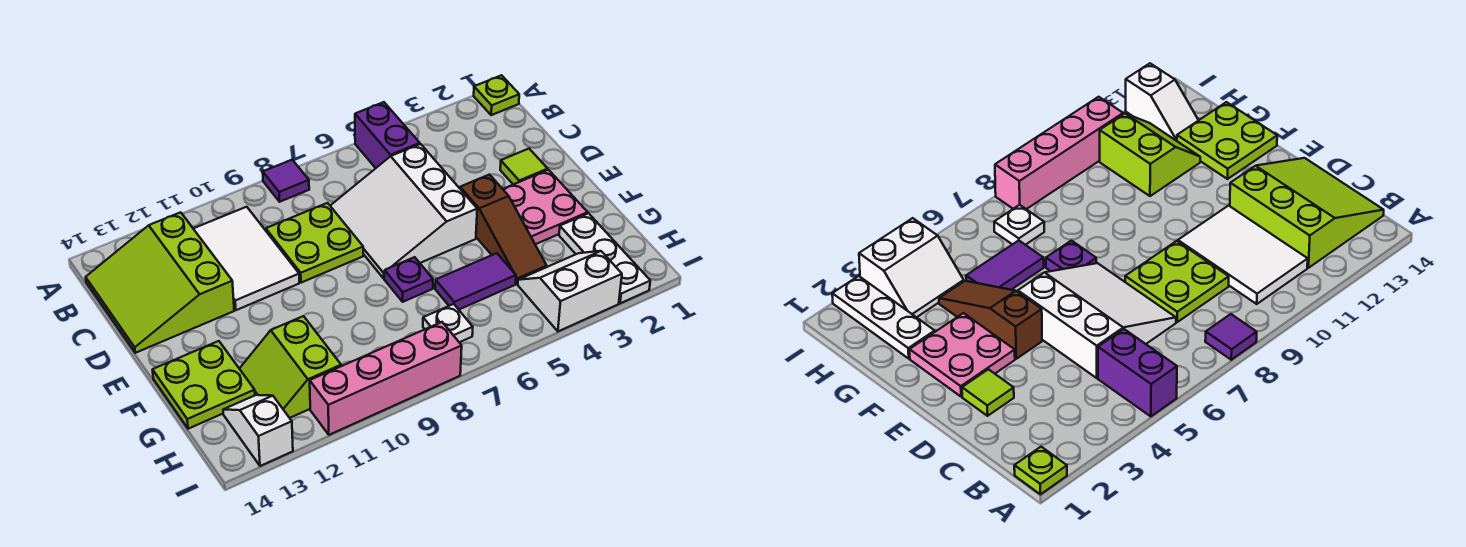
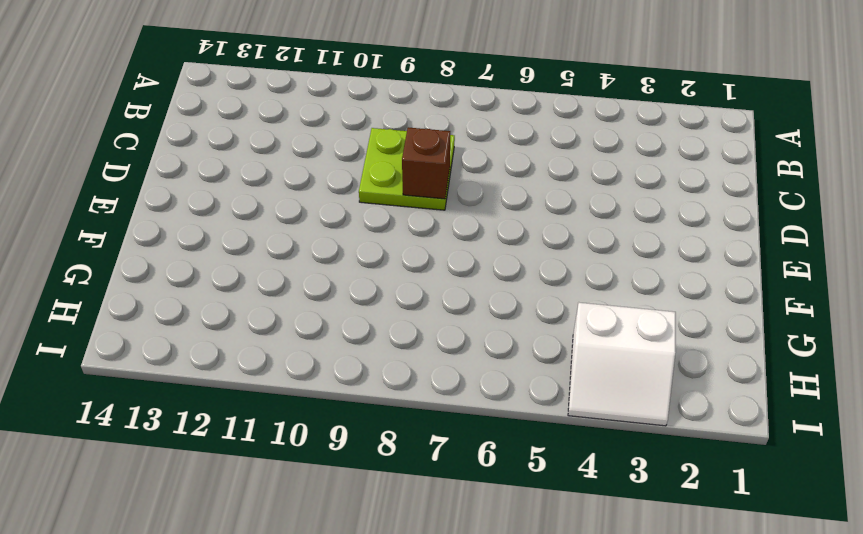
brown 1x1 brick [402,127,450,199] -> none
white 2x2 slope [568,303,676,426] -> white 2x2 slope turned to [518,251,622,331]
none -> lime 1x1 plate [474,75,519,115]
none -> purple 1x2 brick [355,102,420,168]
none -> purple 1x1 tile [263,160,309,202]

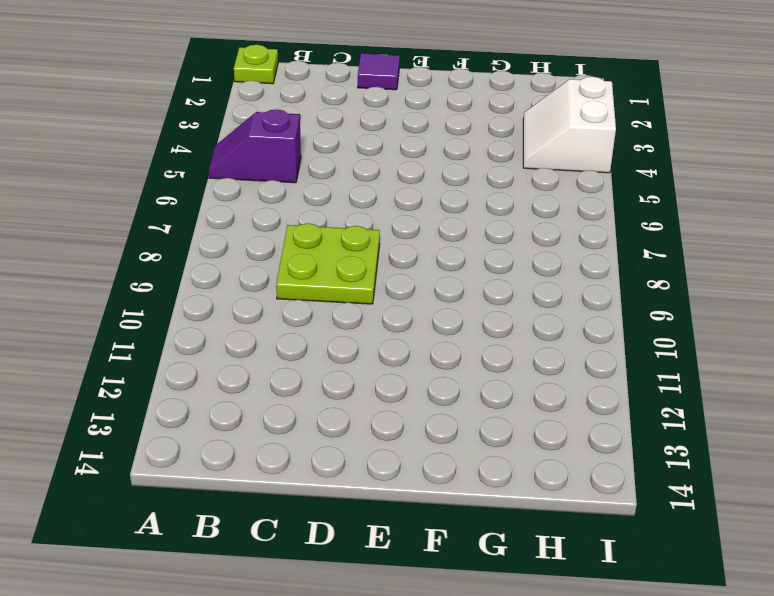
purple 1x2 slope [209,110,301,183] -> purple 1x2 brick [355,102,420,168]
purple 1x1 tile [358,53,400,90] -> purple 1x1 tile moved to [263,160,309,202]
none -> white 2x3 tile [193,207,299,310]
none -> lime 3x3 slope [86,212,234,353]
none -> white 3x3 slope [330,144,477,278]

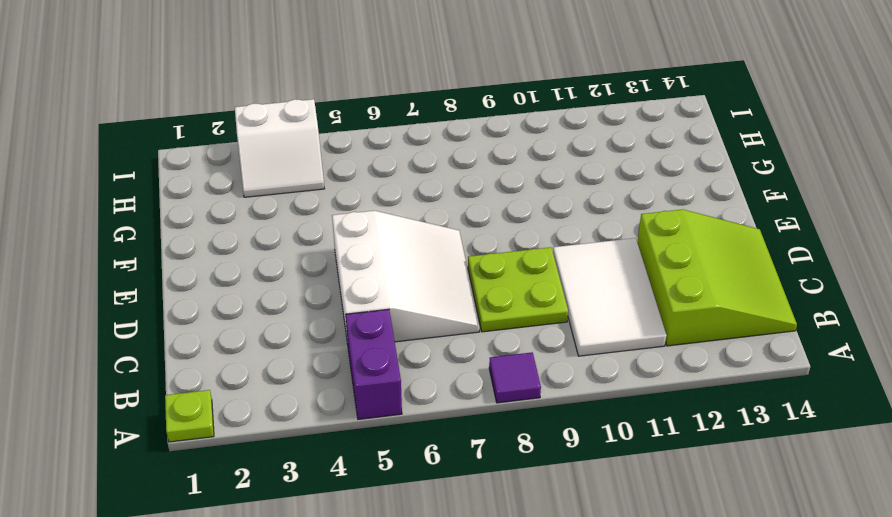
none -> lime 1x1 tile [500,149,548,185]
none -> pink 2x2 plate [503,170,588,244]
none -> brown 1x3 slope [460,175,547,284]

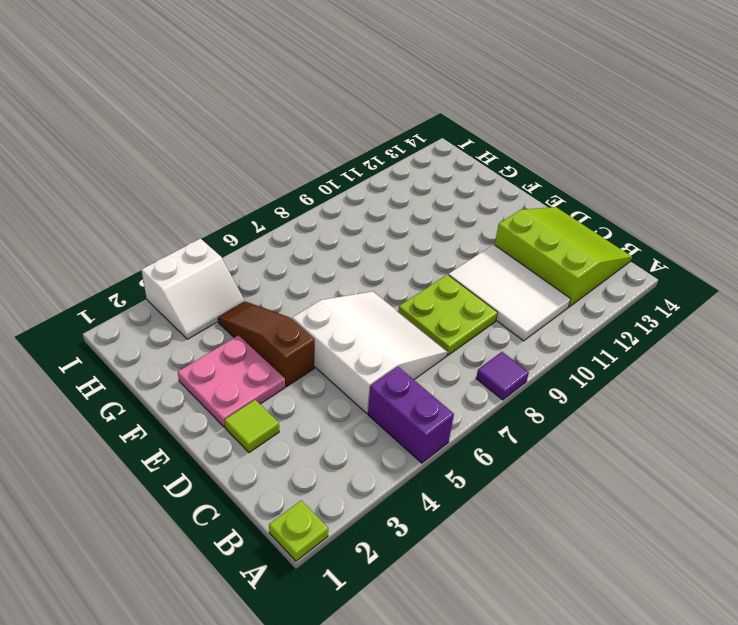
none -> purple 1x1 plate [384,257,433,302]
none -> lime 2x2 plate [153,341,255,429]
none -> white 1x3 plate [559,213,650,303]

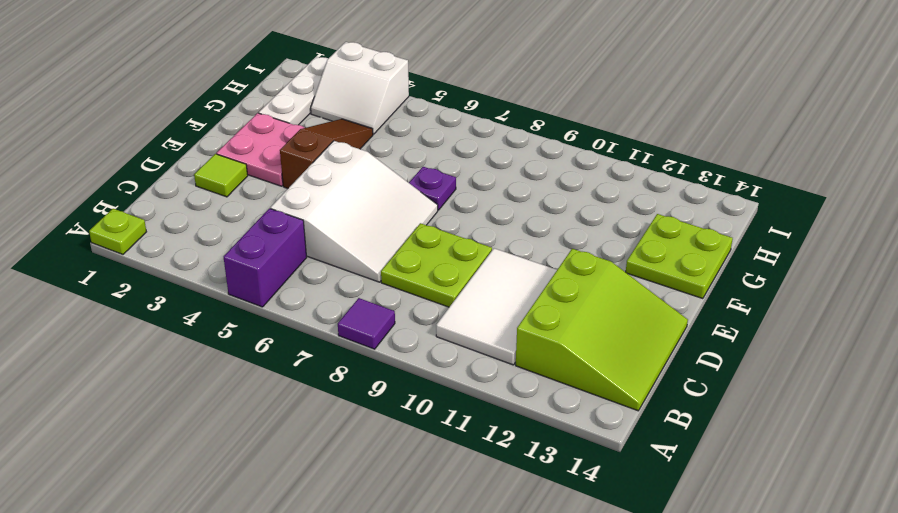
none -> purple 1x2 tile [435,253,516,310]
none -> lime 2x2 slope [239,316,341,418]
none -> white 1x1 plate [423,304,473,342]

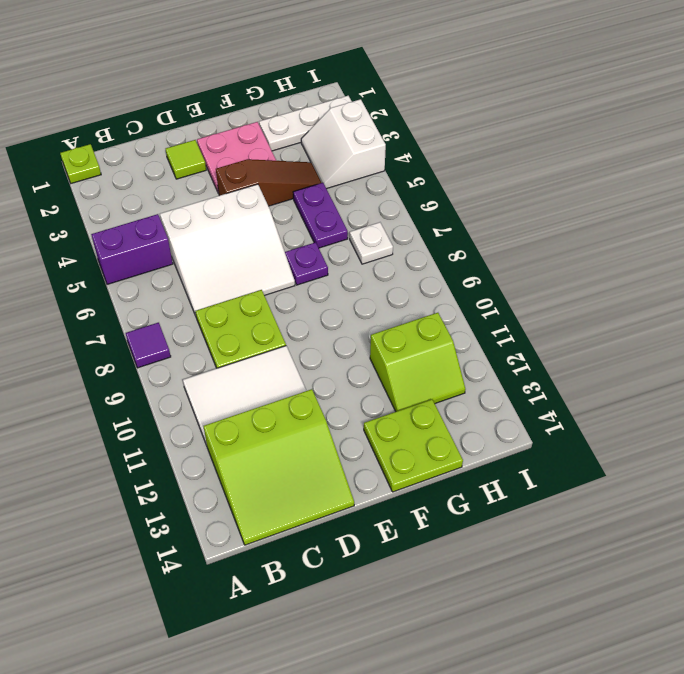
purple 1x2 plate [293,183,348,248] -> purple 1x2 tile [435,253,516,310]
none -> white 1x2 slope [223,395,293,466]
none -> pink 1x4 brick [310,322,462,435]

